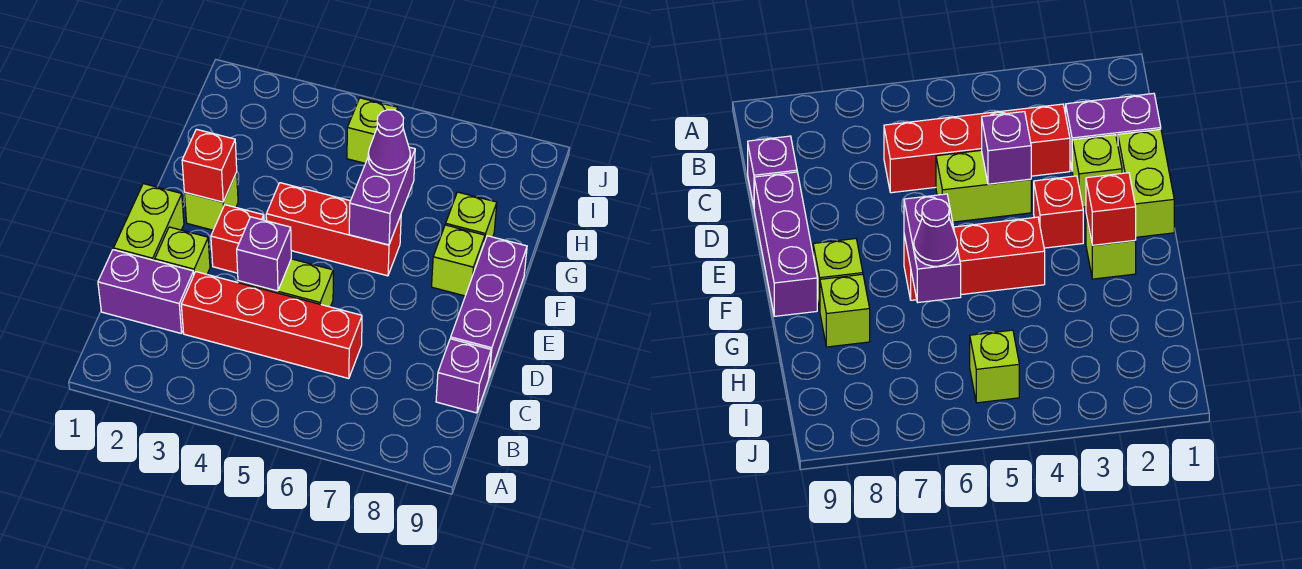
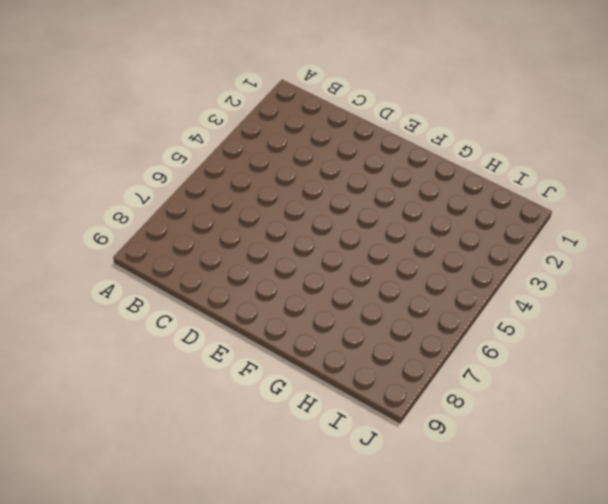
none -> purple 1x2 brick [98,250,194,334]
none -> red 1x4 brick [181,272,362,379]
none -> purple 1x1 brick [436,339,491,413]

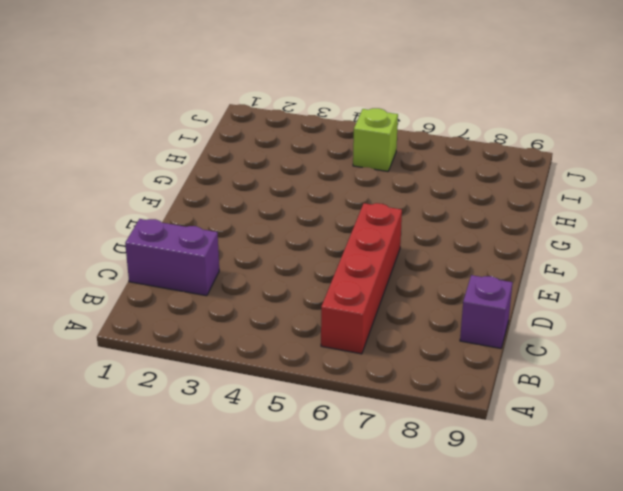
red 1x4 brick [321,203,402,354] -> red 1x4 brick turned to [181,272,362,379]
none -> lime 1x2 brick [114,184,184,261]
none -> lime 1x1 brick [155,227,210,274]
none -> lime 1x2 brick [238,259,333,307]

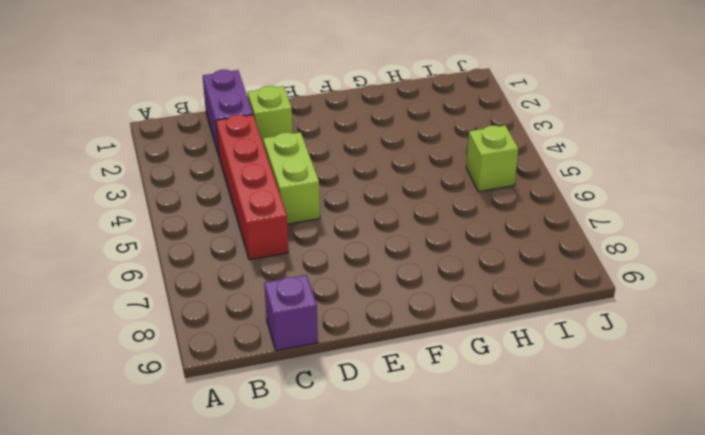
none -> lime 1x2 brick [114,184,184,261]
none -> purple 1x3 brick [451,236,527,376]
none -> red 1x1 brick [211,205,264,273]

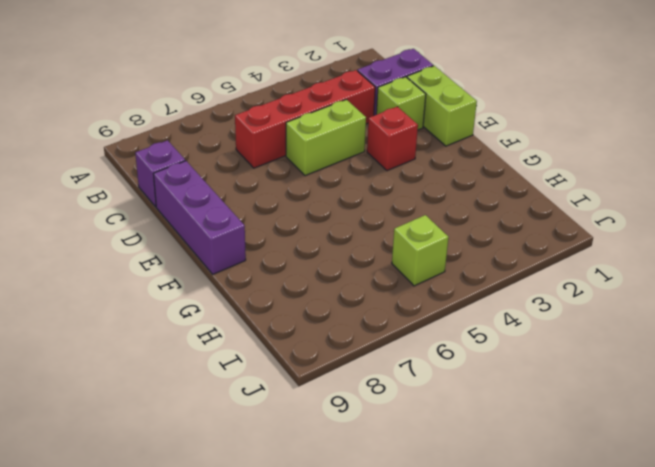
none -> lime 1x1 brick [184,173,238,230]
none -> red 1x3 brick [266,183,401,276]
none -> lime 1x1 brick [432,225,485,296]

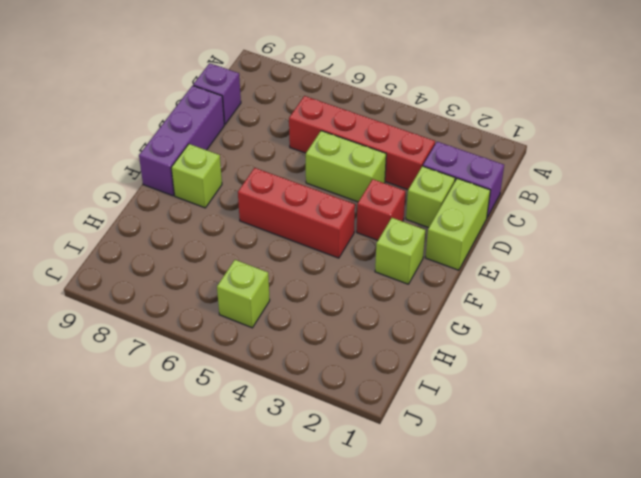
none -> lime 1x1 brick [446,192,497,242]
none -> purple 1x1 brick [237,217,291,291]
none -> red 1x1 brick [182,129,237,202]

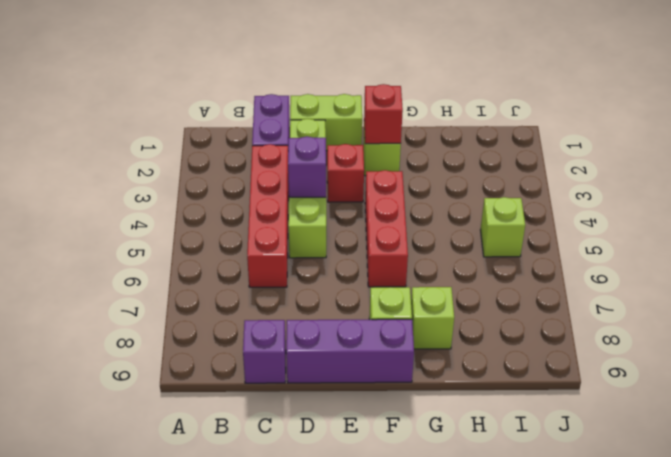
none -> purple 1x2 brick [349,147,415,245]
none -> purple 1x1 cone [368,110,410,175]

